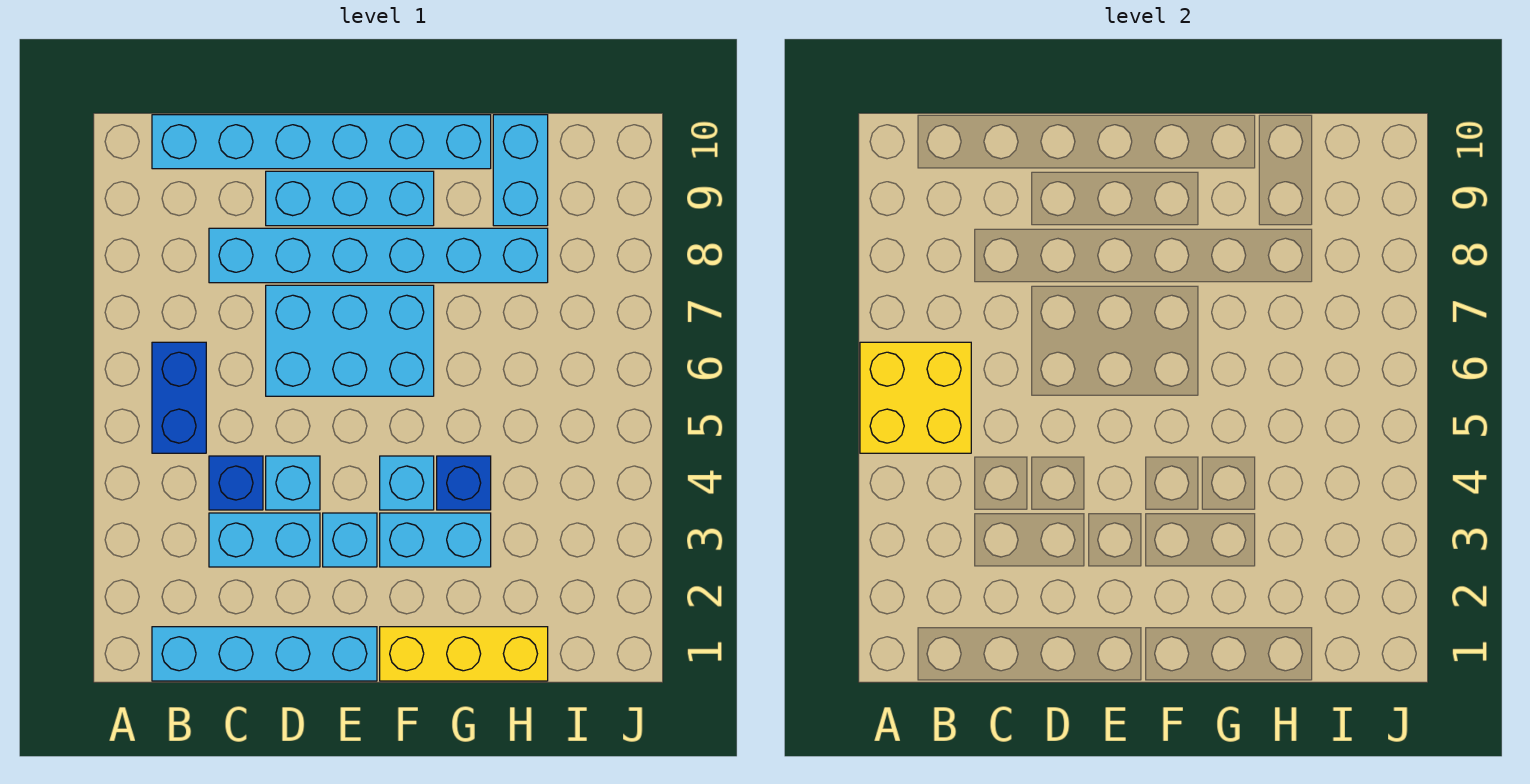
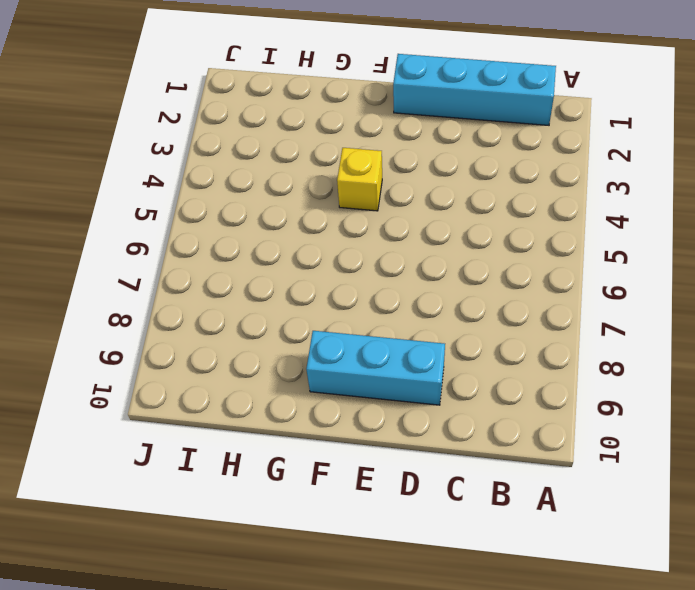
yellow 1x1 brick [337,148,382,211] -> cyan 1x1 brick [380,456,434,510]
none -> blue 1x2 brick [152,342,206,453]
none -> cyan 1x6 brick [152,115,491,169]
none -> cyan 1x2 brick [209,513,320,567]

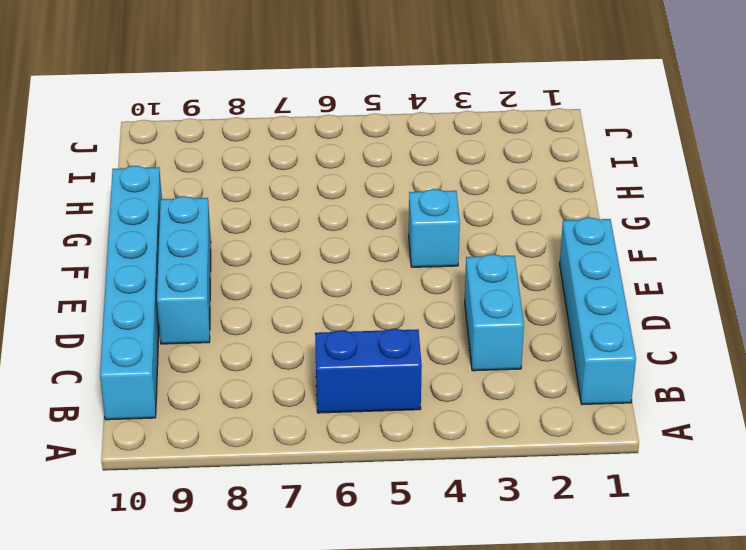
none -> blue 1x1 brick [209,456,263,510]
none -> cyan 1x6 brick [209,228,548,283]
none -> cyan 1x1 brick [266,456,320,510]

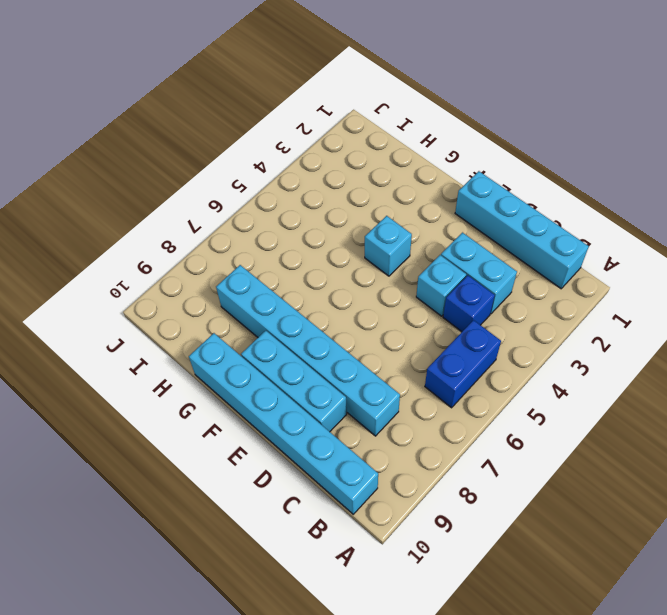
none -> cyan 2x3 brick [266,285,434,396]
none -> cyan 1x1 brick [323,513,377,567]
none -> yellow 1x3 brick [380,627,548,681]

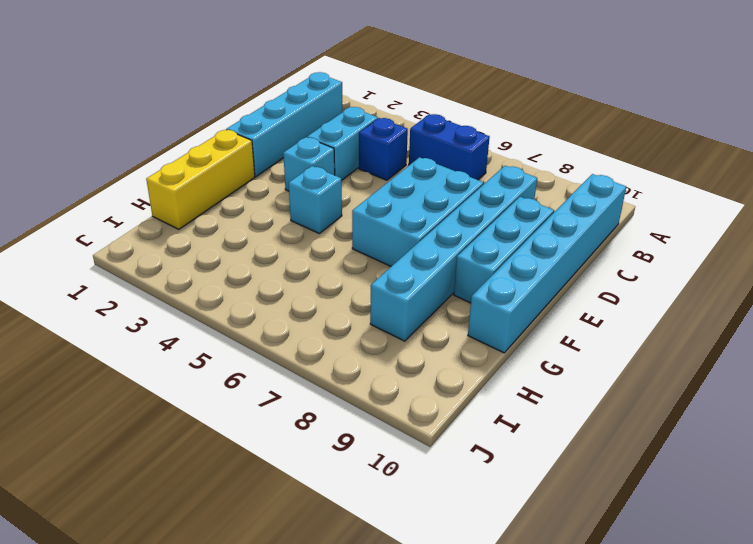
none -> cyan 1x1 brick [266,456,320,510]
none -> cyan 1x2 brick [380,513,491,567]
none -> blue 1x1 brick [437,456,491,510]

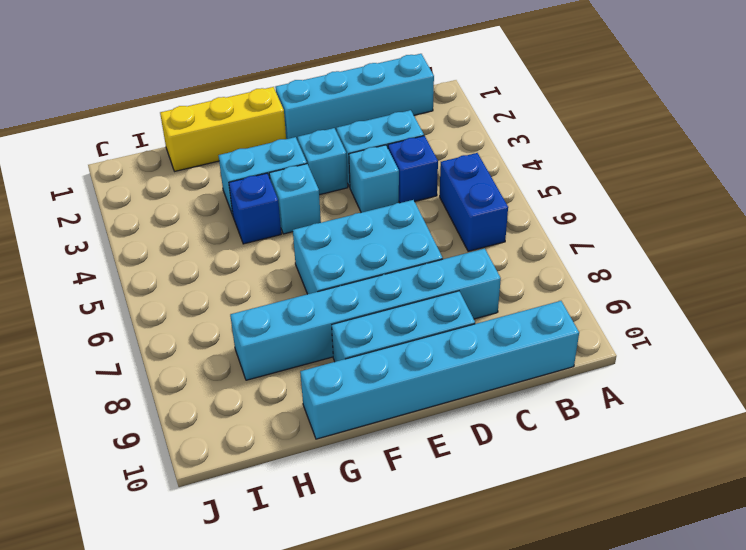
none -> cyan 1x2 brick [493,115,548,226]
none -> yellow 2x2 brick [860,342,971,453]

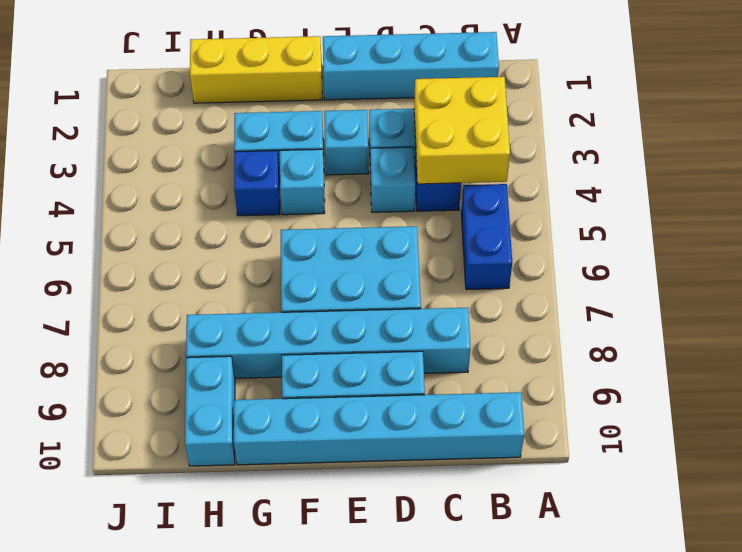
yellow 2x2 brick [414,77,510,184] -> yellow 2x2 brick moved to [860,342,971,453]

